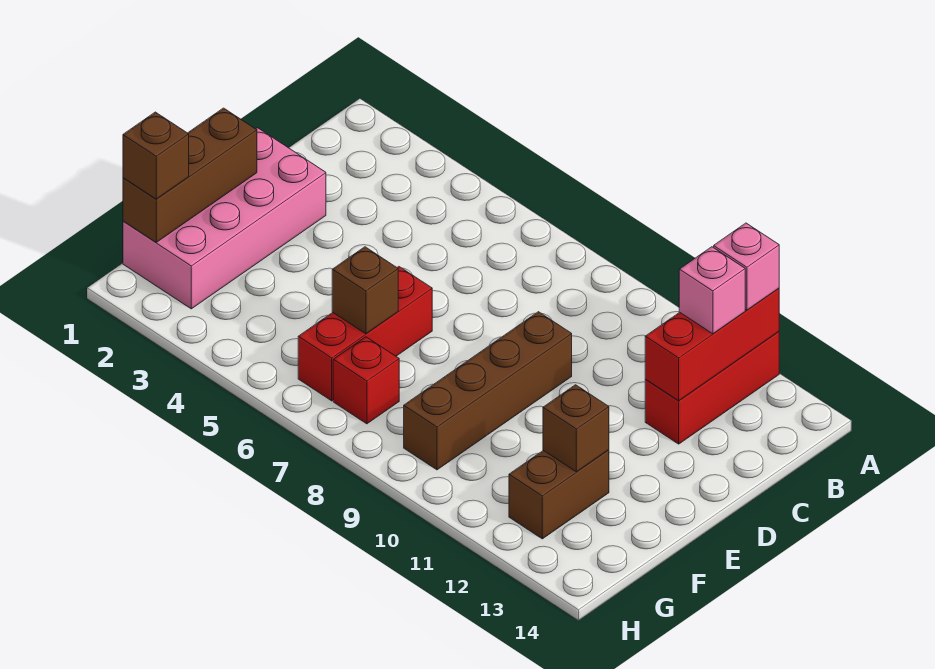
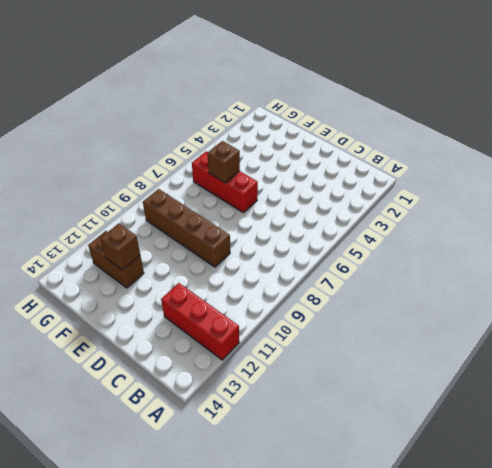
none -> pink 2x4 brick [123,128,326,309]
none -> red 1x1 brick [333,337,399,424]
none -> red 1x3 brick [645,288,779,401]

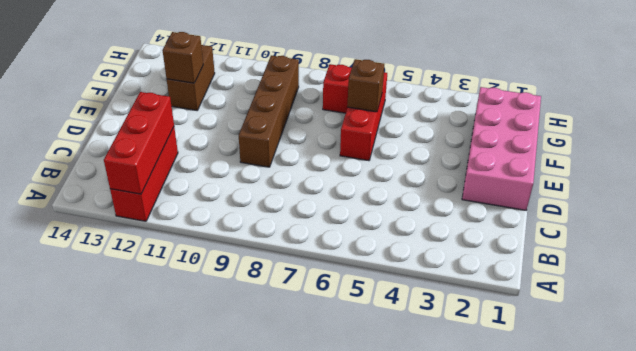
none -> brown 1x3 brick [123,108,257,242]
none -> pink 1x1 brick [714,223,779,310]
none -> pink 1x1 brick [679,247,745,334]

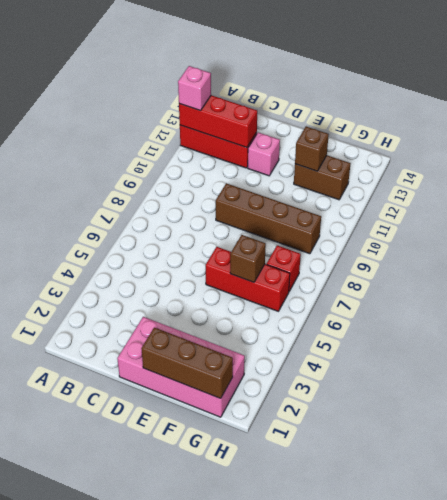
pink 1x1 brick [248,132,280,176] -> pink 1x1 brick moved to [679,247,745,334]
none -> brown 1x1 brick [123,112,189,199]

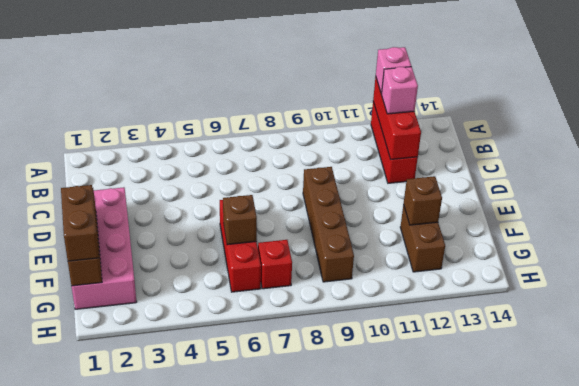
brown 1x2 brick [61,185,99,261] -> brown 1x1 brick [123,112,189,199]

